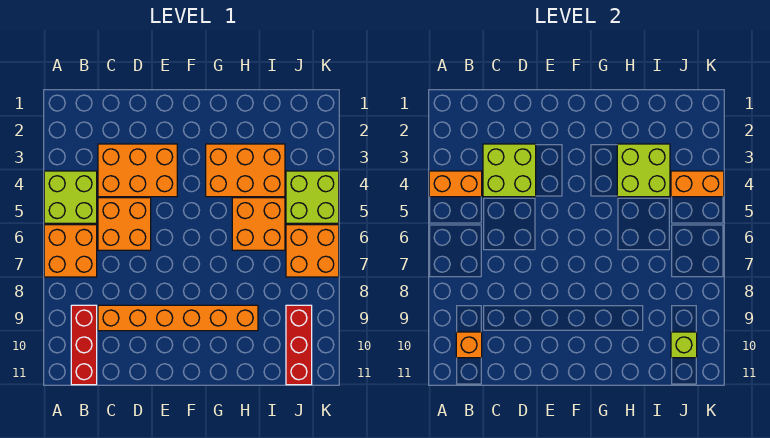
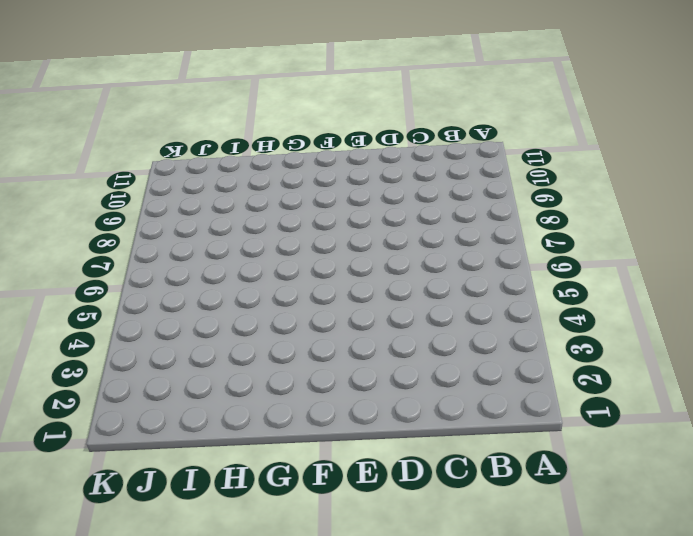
none -> lime 2x2 brick [44,171,97,223]
none -> orange 2x2 brick [44,225,97,277]
none -> red 1x3 brick [71,305,97,385]

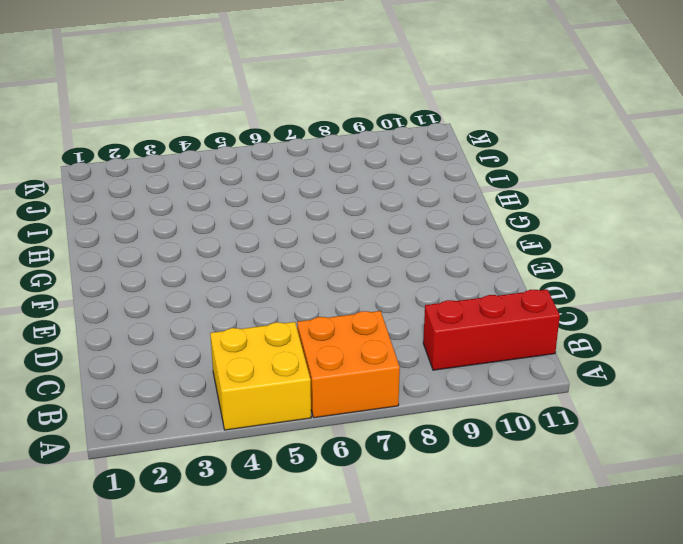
yellow 2x2 brick [210,322,311,430] -> lime 2x2 brick [44,171,97,223]
none -> orange 2x3 brick [98,144,177,197]
none -> orange 2x2 brick [98,198,151,250]
none -> orange 1x6 brick [98,305,258,331]

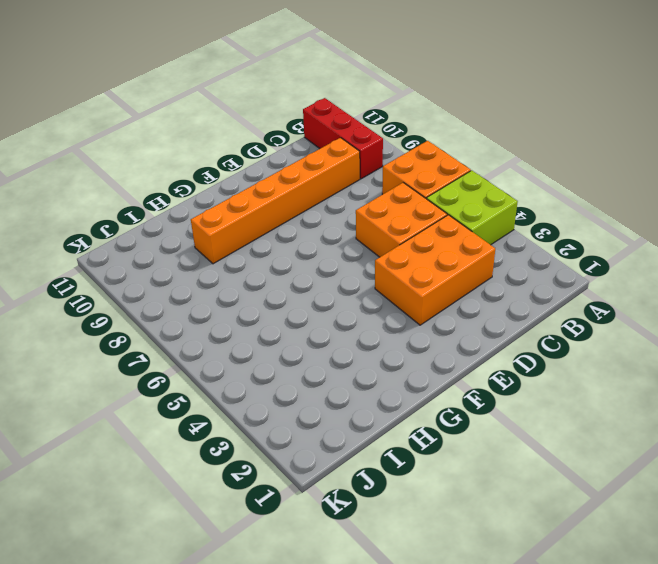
none -> orange 2x3 brick [206,144,285,197]
none -> orange 2x2 brick [232,198,285,250]
none -> lime 2x2 brick [286,171,339,223]

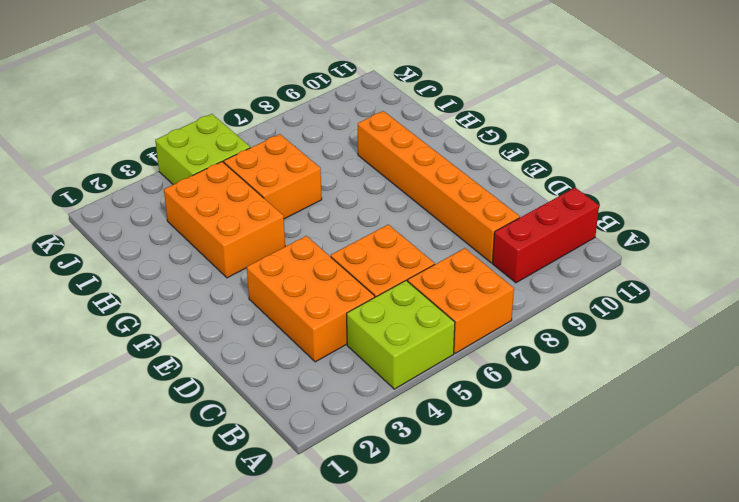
none -> orange 2x2 brick [286,225,339,277]
none -> red 1x3 brick [286,305,312,385]
none -> orange 1x2 brick [429,171,482,197]

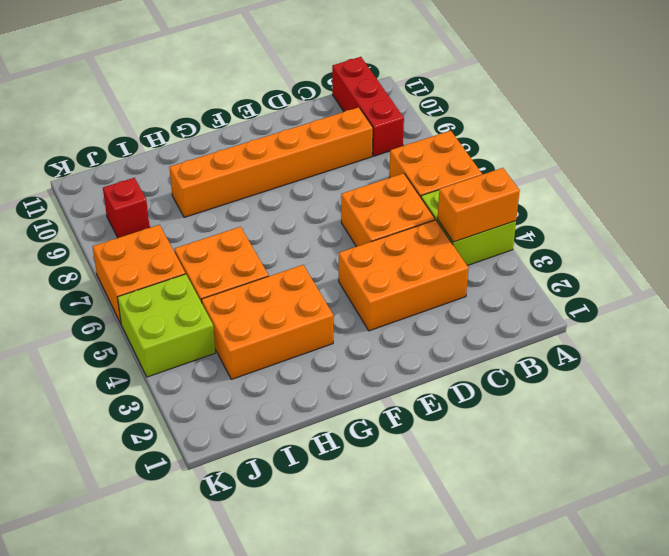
red 1x1 brick [103,178,150,238] -> red 1x3 brick [286,305,312,385]
none -> orange 1x1 brick [456,332,482,358]
none -> lime 2x2 brick [483,144,536,197]
none -> lime 2x2 brick [617,144,670,197]

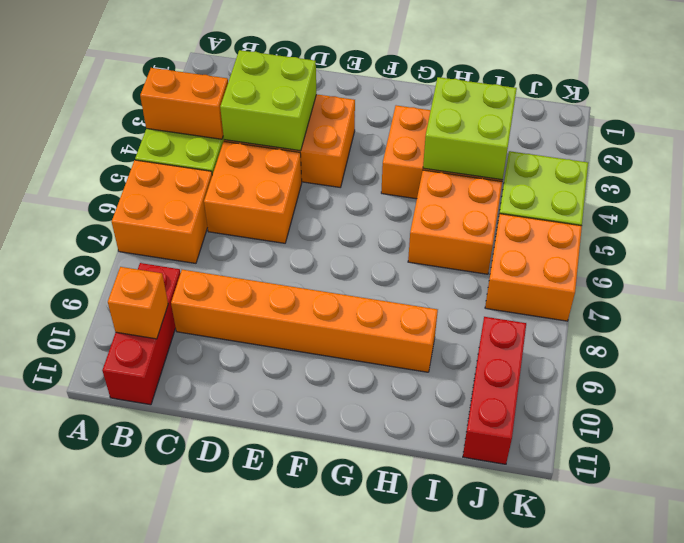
none -> orange 1x2 brick [671,171,724,197]
none -> lime 1x1 brick [671,332,697,358]

